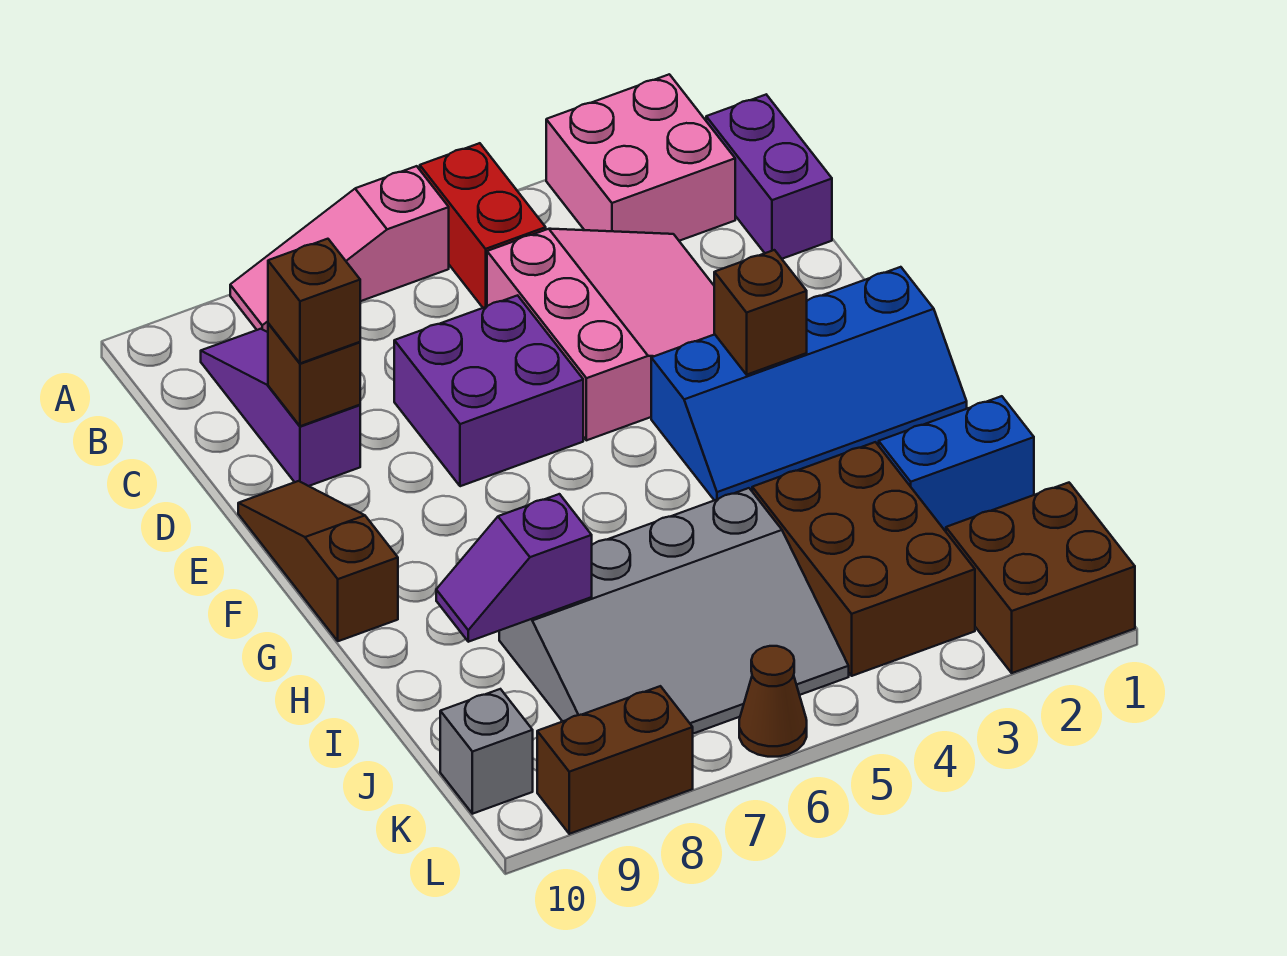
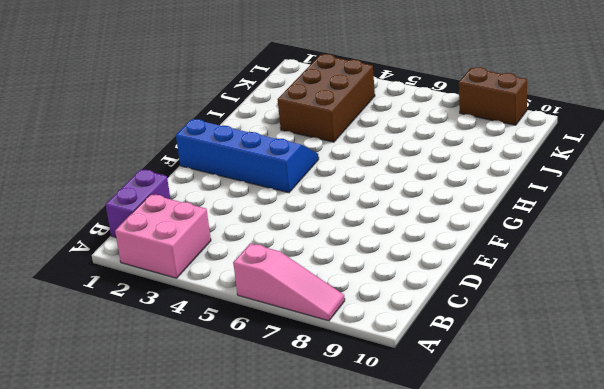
none -> red 1x2 brick [420,143,546,308]
none -> purple 1x3 slope [201,329,360,486]
none -> pink 3x3 slope [487,229,714,440]

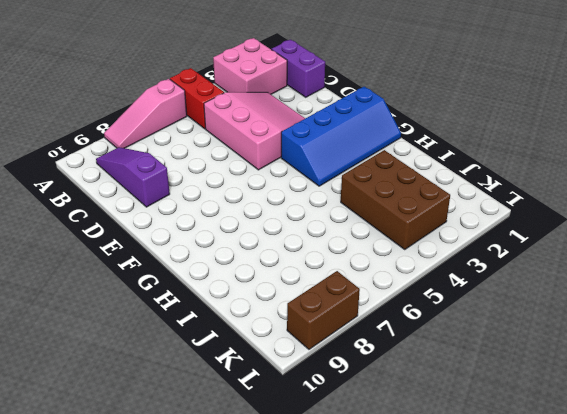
none -> purple 2x2 brick [394,295,583,486]
none -> brown 1x3 slope [238,481,398,641]
none -> blue 1x2 brick [878,396,1034,531]

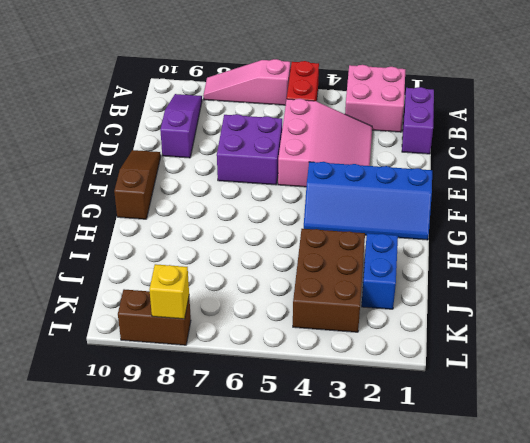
blue 1x2 brick [362,233,398,309] -> blue 1x2 brick turned to [878,396,1034,531]
yellow 1x1 brick [149,264,189,319] -> none
none -> grey 3x4 slope [499,488,849,734]
none -> brown 2x2 brick [946,483,1135,673]
none -> grey 1x1 brick [440,689,533,814]

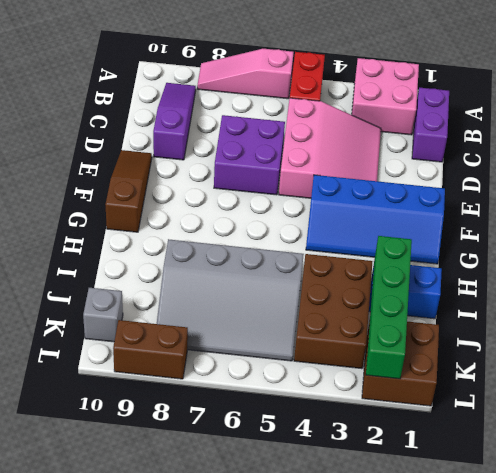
green 1x4 brick [366,236,412,379] -> none
none -> brown 1x1 cone [739,646,807,757]
none -> brown 1x1 brick [268,323,360,426]
none -> brown 1x1 brick [714,250,807,375]

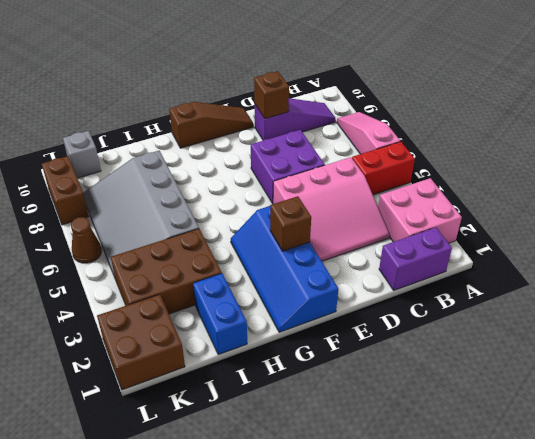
none -> purple 1x2 slope [436,494,592,642]
none -> brown 1x1 brick [268,239,360,363]

